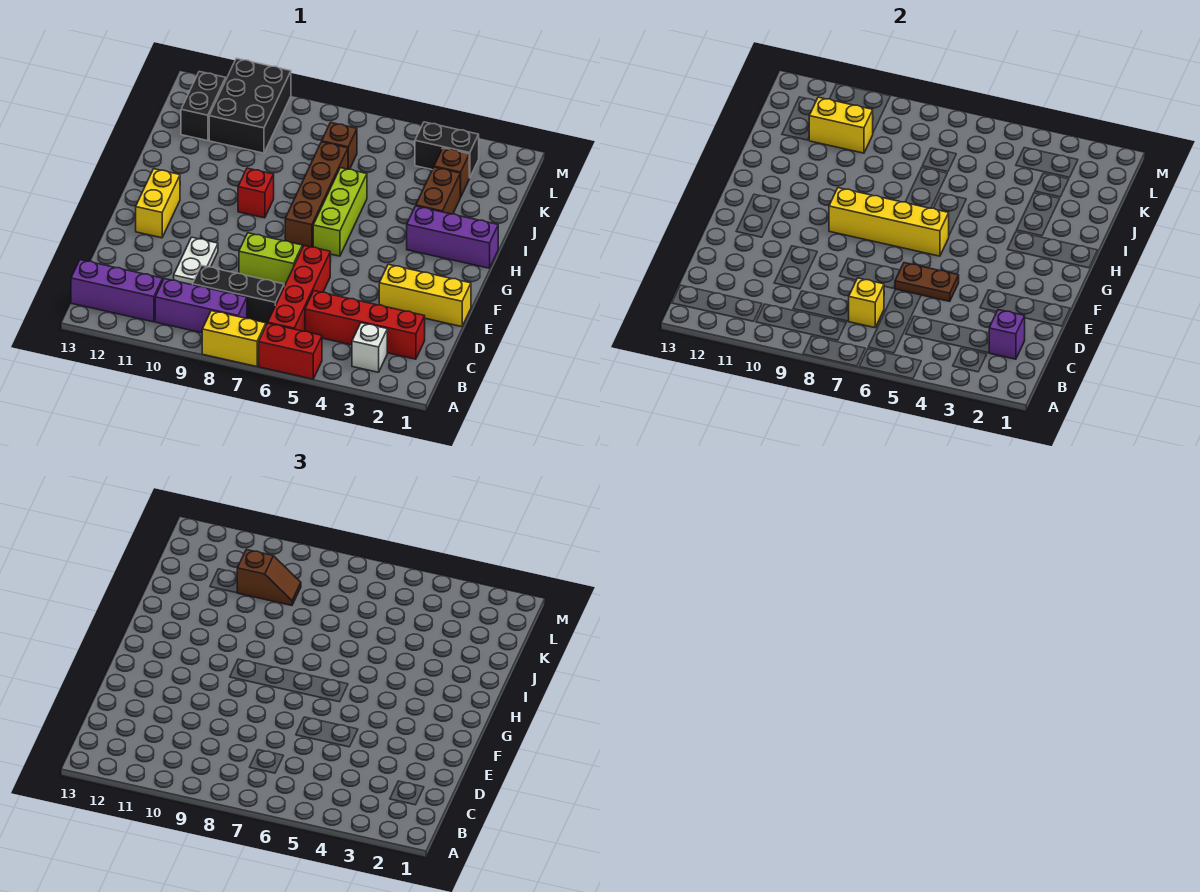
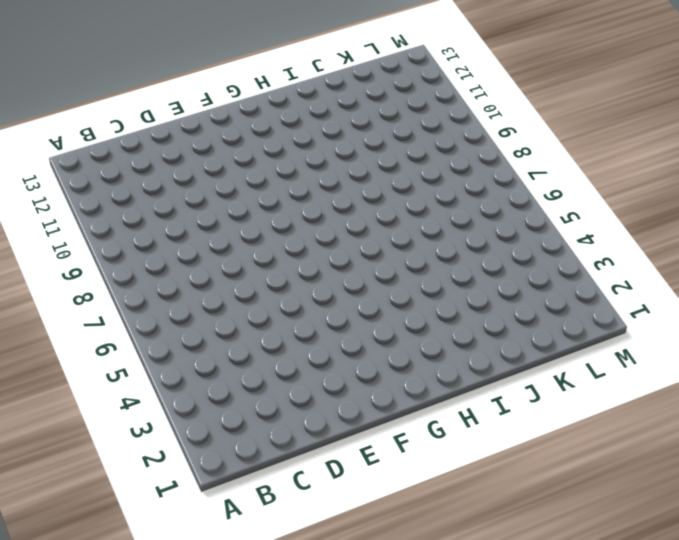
none -> red 1x2 brick [259,323,322,379]
none -> yellow 1x2 brick [202,311,266,367]
none -> white 1x1 brick [352,323,387,372]

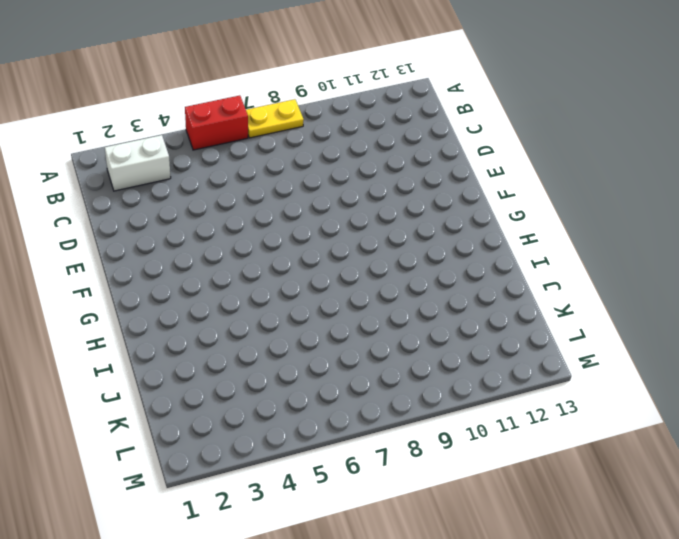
yellow 1x2 plate [246,99,304,138] -> yellow 1x2 brick [202,311,266,367]
white 1x2 brick [105,135,171,191] -> white 1x1 brick [352,323,387,372]
none -> red 1x4 brick [268,246,330,331]
none -> purple 1x3 brick [155,279,247,333]
none -> purple 1x3 brick [71,260,163,322]

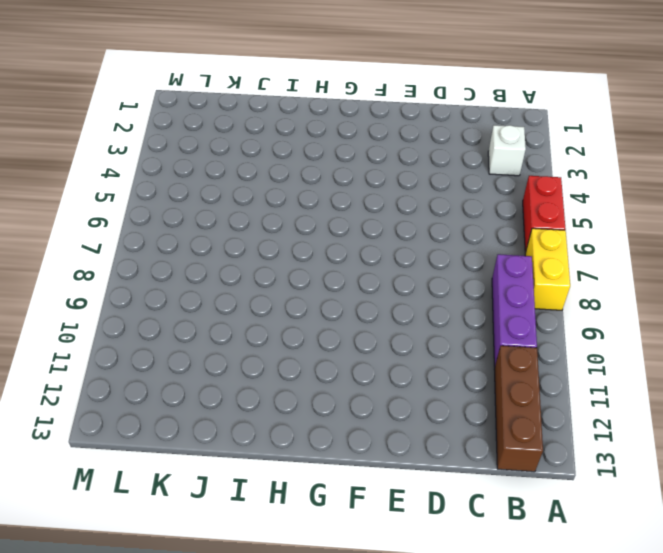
brown 1x3 brick [494,346,543,472] -> purple 1x3 brick [71,260,163,322]
none -> red 1x4 brick [268,246,330,331]
none -> red 1x4 brick [305,291,425,359]
none -> black 1x3 brick [193,265,284,325]

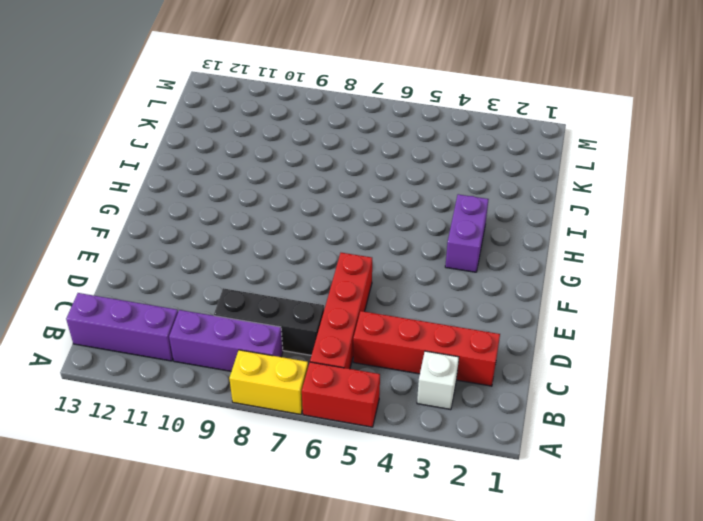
purple 1x2 brick [445,194,489,272] -> purple 1x3 brick [407,206,498,268]
none -> white 1x2 plate [174,237,218,285]
none -> yellow 1x3 brick [379,264,471,327]
none -> lime 1x2 brick [239,233,302,286]

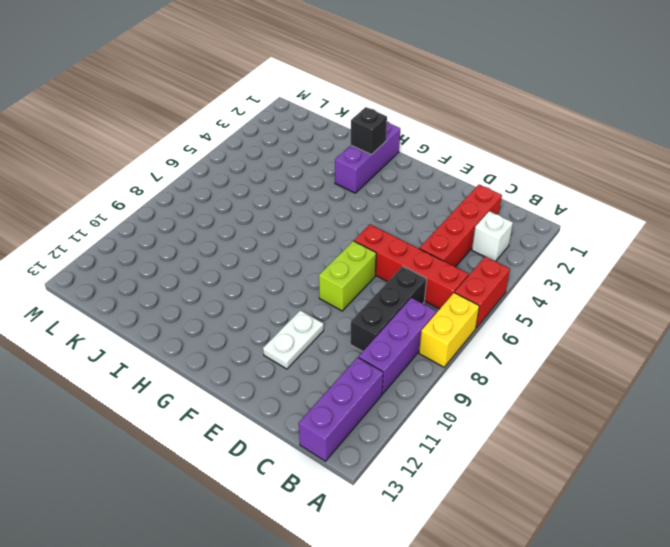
white 1x2 plate [263,310,324,369] -> white 1x2 plate turned to [174,237,218,285]
black 1x1 brick [351,107,387,155] -> none
none -> yellow 1x3 brick [379,264,471,327]
none -> yellow 1x2 brick [136,169,180,238]
none -> lime 1x3 brick [313,168,367,256]

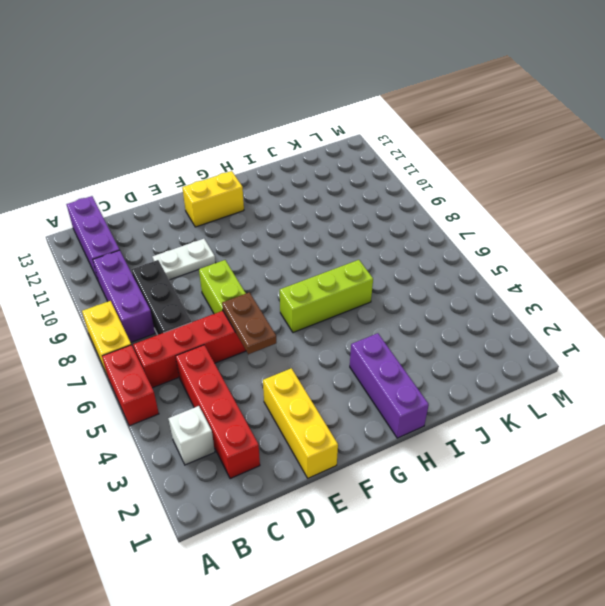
none -> brown 1x4 brick [285,142,348,248]
none -> red 1x1 brick [238,168,274,218]
none -> brown 1x2 brick [416,167,460,214]

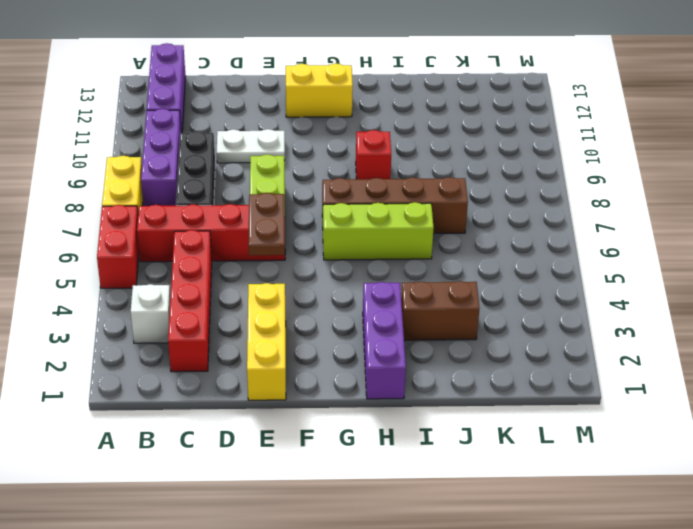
none -> brown 1x1 brick [434,148,469,197]
none -> brown 1x1 brick [322,123,357,169]
none -> black 2x3 brick [209,58,291,153]

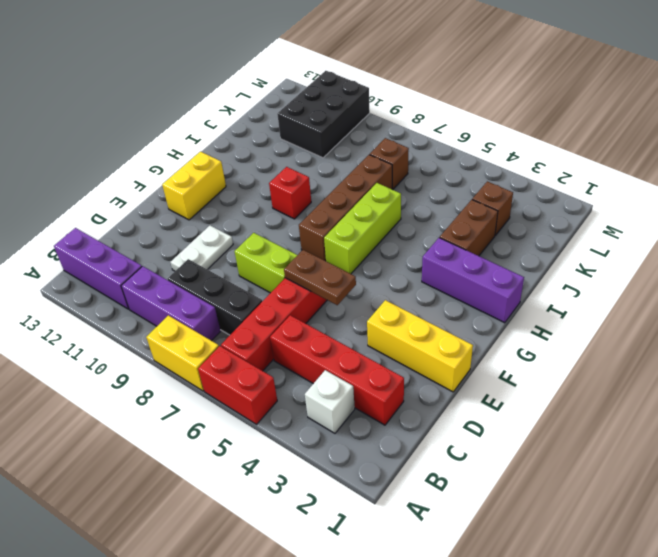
none -> black 1x2 brick [181,72,226,141]
none -> black 1x2 brick [415,122,479,178]
none -> purple 1x1 brick [989,310,1025,359]

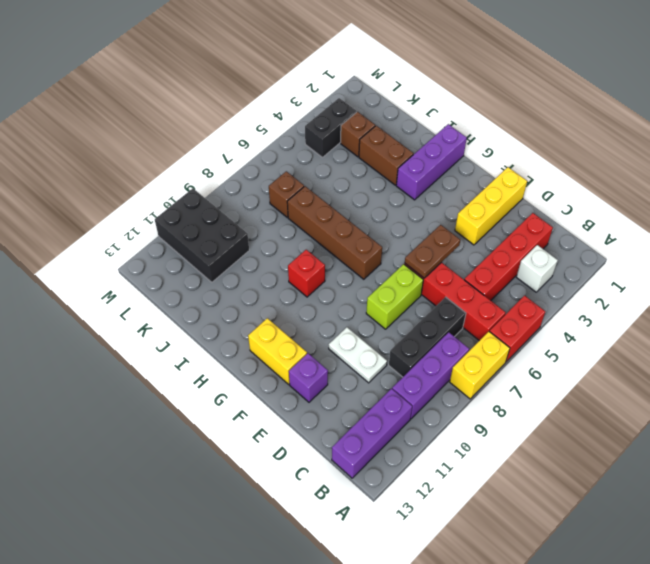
purple 1x1 brick [289,353,328,402] -> purple 1x1 brick moved to [989,310,1025,359]
none -> lime 1x3 brick [313,168,367,256]
none -> black 1x2 brick [181,72,226,141]
none -> yellow 1x1 brick [849,278,884,328]

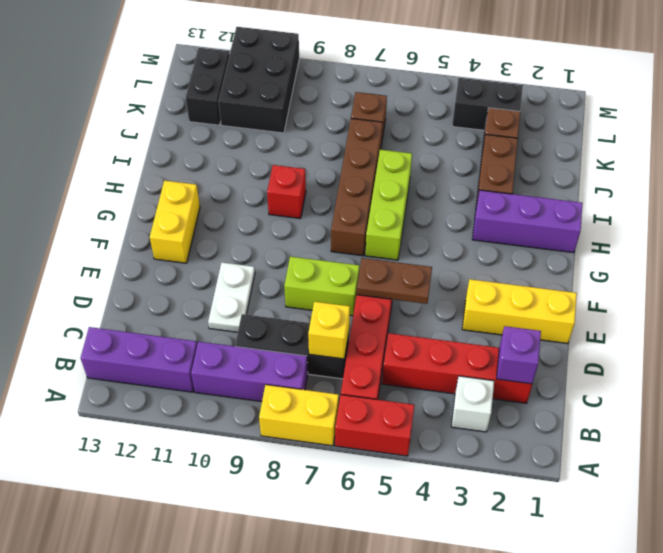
none -> yellow 1x4 brick [829,188,949,256]
none -> yellow 1x2 brick [809,97,873,153]
none -> brown 1x2 slope [237,550,301,605]

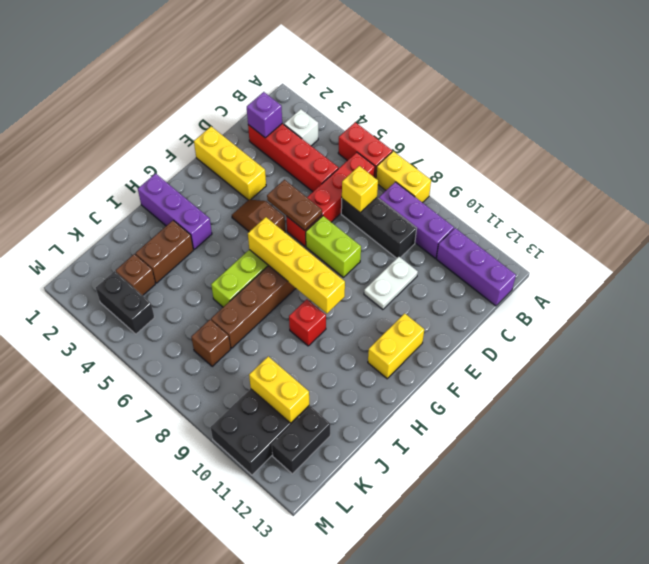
brown 1x2 slope [232,200,285,232] -> brown 1x2 slope moved to [237,550,301,605]

